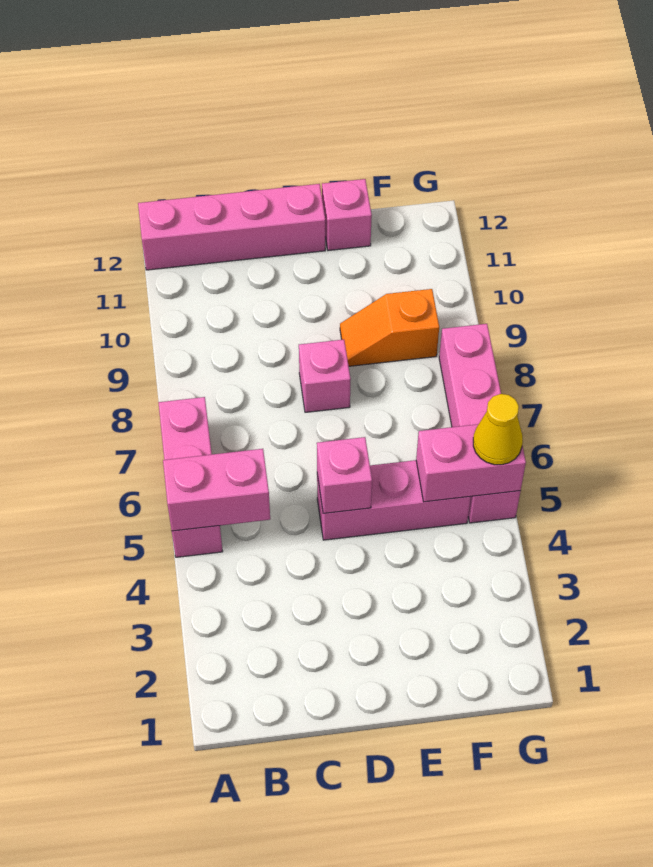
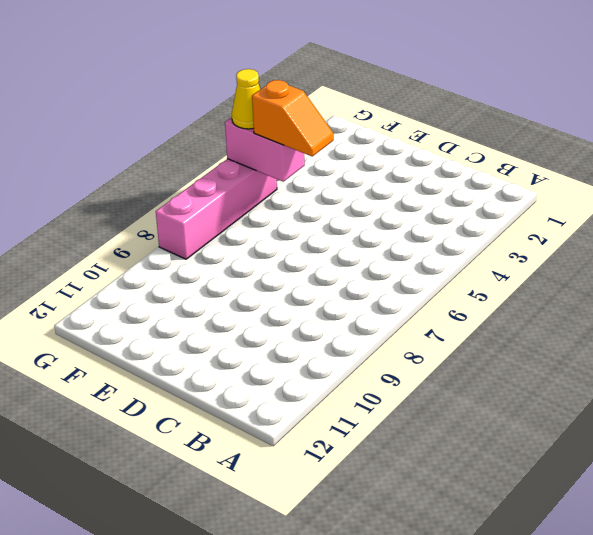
orange 1x2 slope [252,80,334,156] -> orange 1x2 slope moved to [340,289,439,366]
none -> pink 1x3 brick [158,397,223,557]
none -> pink 1x4 brick [138,184,325,270]

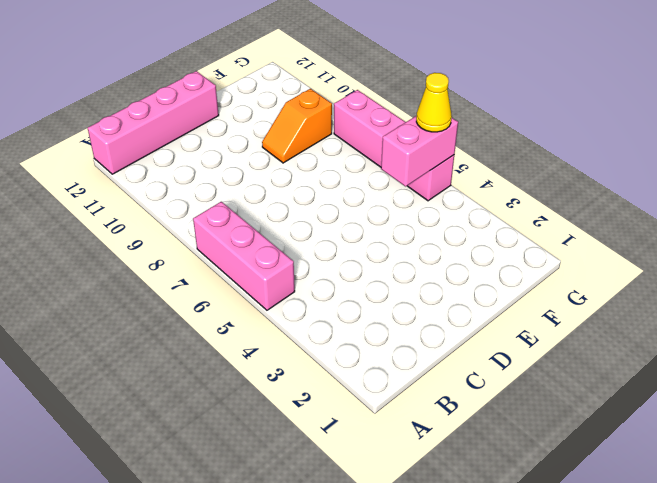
none -> pink 1x3 brick [317,460,471,540]
none -> pink 1x1 brick [299,340,351,412]

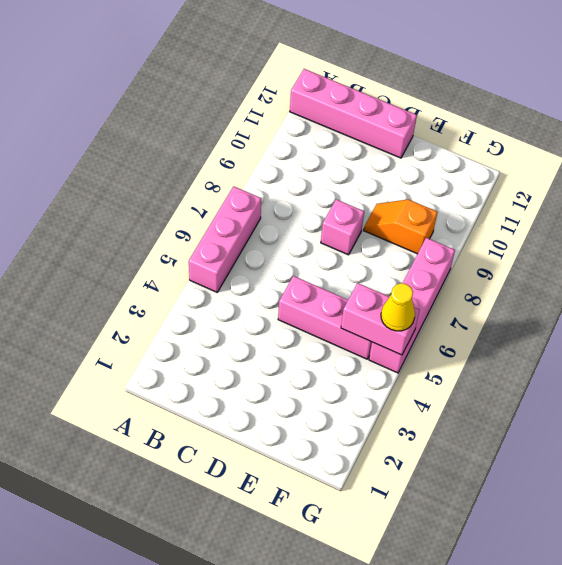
none -> pink 1x1 brick [322,179,372,251]
none -> pink 1x2 brick [163,449,270,531]

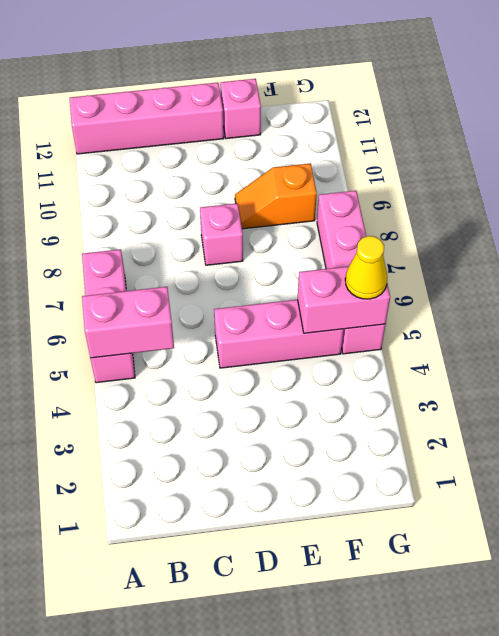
none -> pink 1x1 brick [317,437,372,513]

